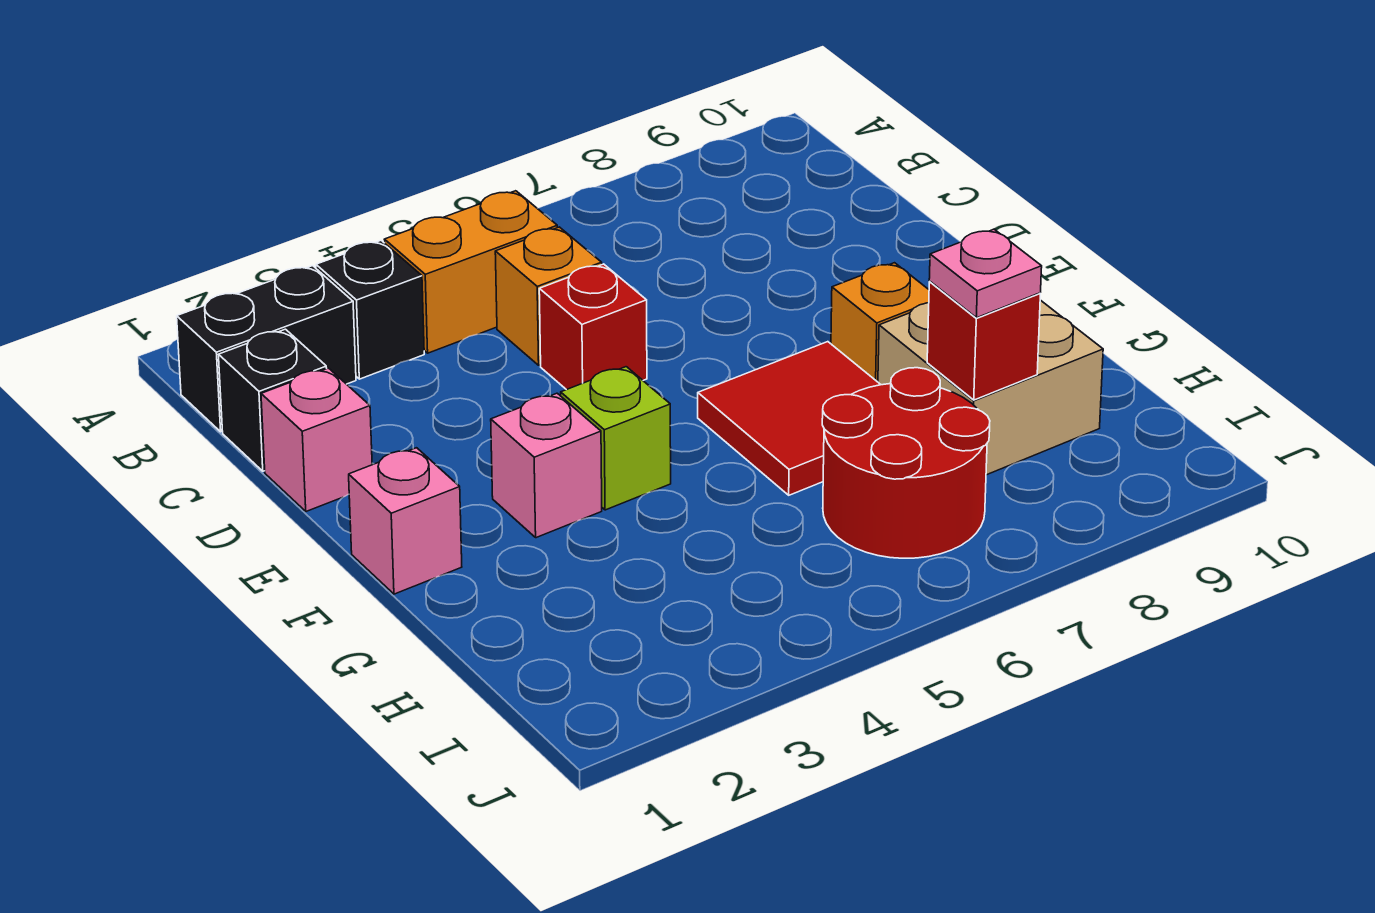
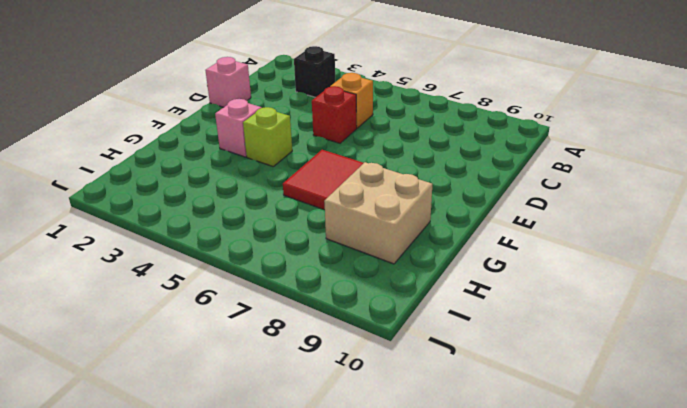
none -> black 1x2 brick [177,266,356,432]
none -> orange 1x2 brick [384,191,557,353]
none -> black 1x1 brick [219,329,327,471]

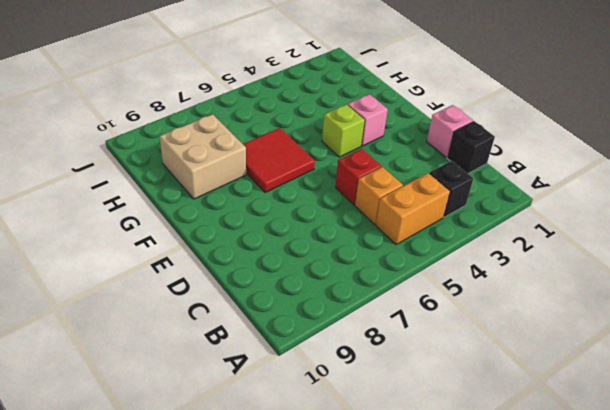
none -> black 1x2 brick [177,266,356,432]
none -> pink 1x1 brick [349,448,462,594]
none -> orange 1x1 brick [831,263,929,382]

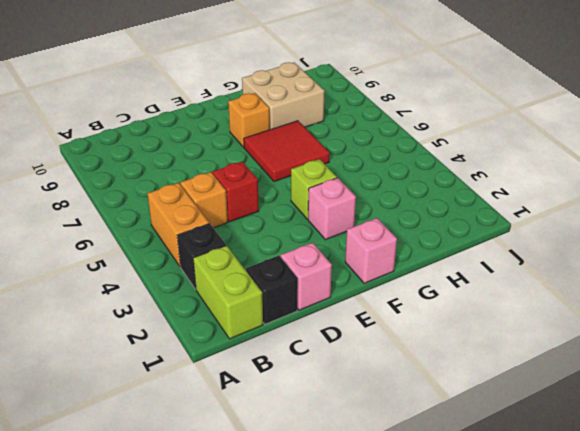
lime 1x2 brick [193,246,263,339] -> black 1x2 brick [177,266,356,432]
none -> red 2x2 round brick [822,368,990,558]
none -> red 1x1 brick [927,282,1040,400]
none -> pink 1x1 plate [929,229,1042,318]

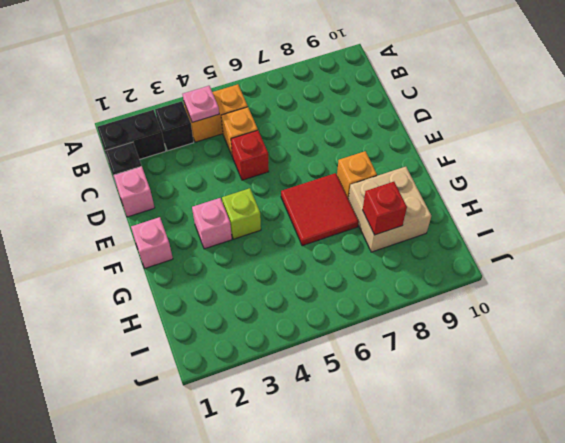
pink 1x1 plate [183,86,219,122] -> pink 1x1 plate moved to [929,229,1042,318]
none -> red 2x2 round brick [822,368,990,558]

